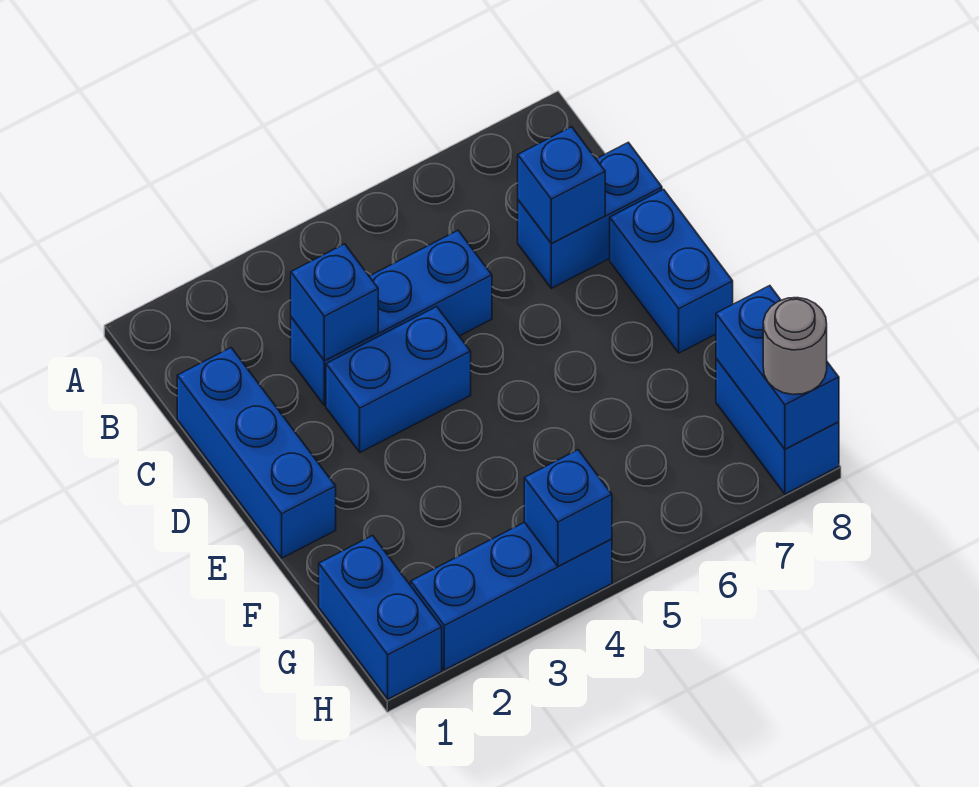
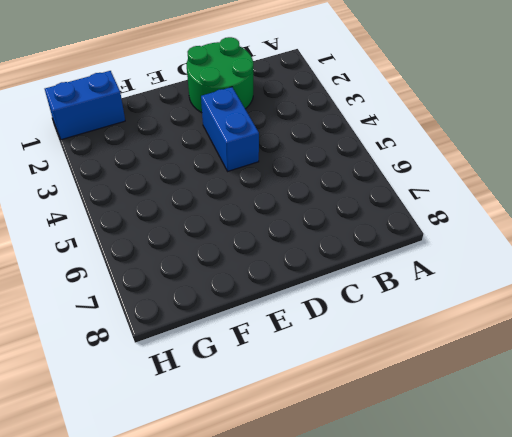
green 2x2 round brick [187,37,253,113] -> blue 1x3 brick [177,348,336,558]
none -> blue 1x3 brick [291,230,492,406]
none -> blue 1x2 brick [518,142,662,288]
none -> blue 1x2 brick [610,189,733,353]

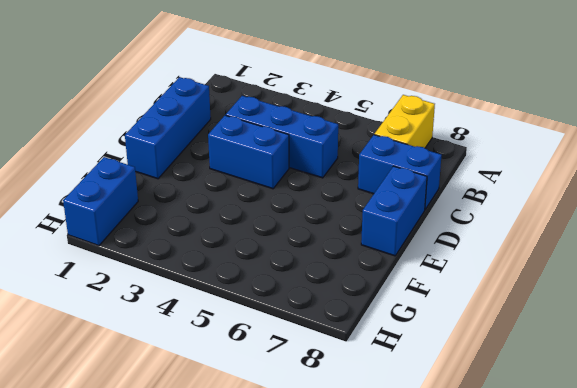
yellow 1x2 brick [374,95,435,148] -> none
none -> blue 1x2 brick [716,359,839,494]
none -> blue 1x3 brick [411,522,612,670]
none -> blue 1x1 brick [291,244,378,361]

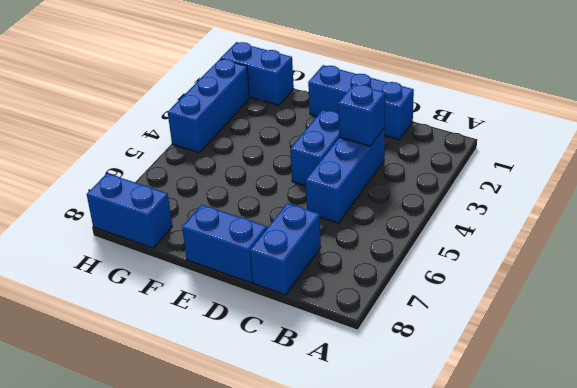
none -> blue 1x1 brick [518,127,605,243]
none -> blue 1x2 brick [716,286,839,449]
none -> blue 1x1 brick [524,450,612,567]

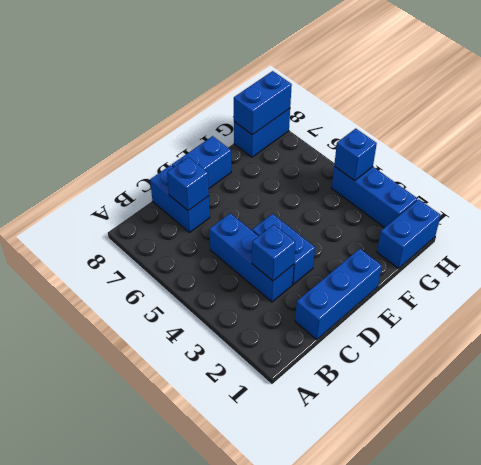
none -> grey 1x1 round brick [763,298,827,394]

